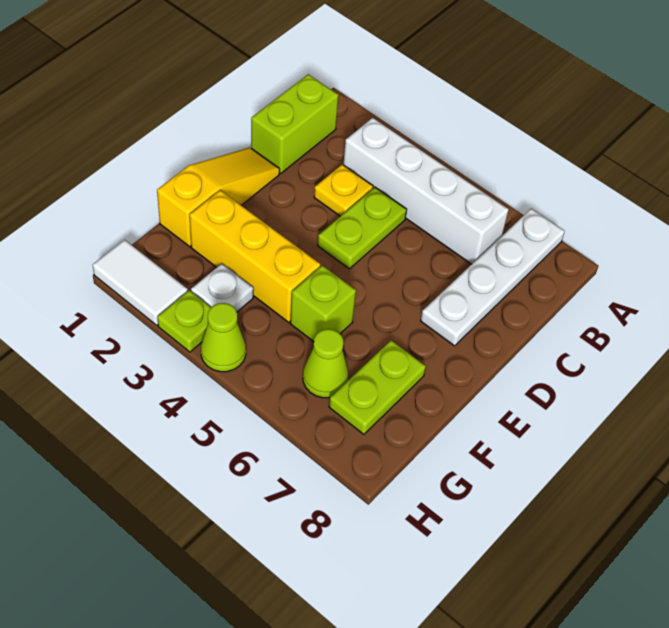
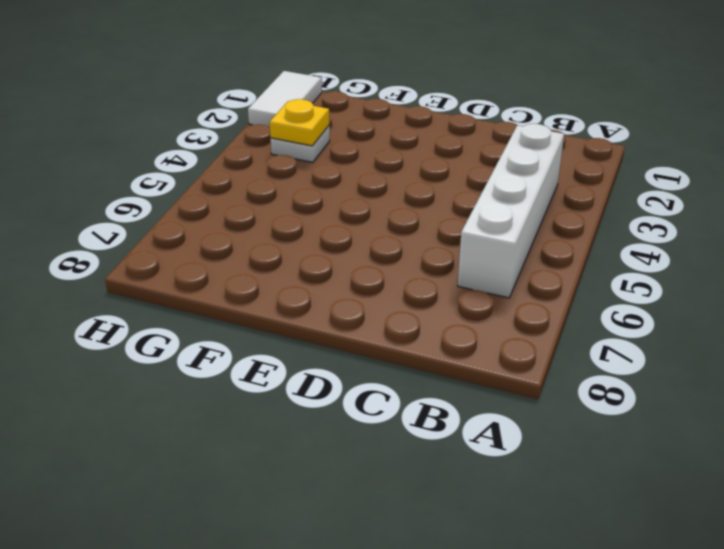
yellow 1x1 plate [270,99,329,146] -> yellow 1x1 plate moved to [314,164,373,216]
none -> white 1x4 plate [421,209,565,346]
none -> lime 1x2 brick [251,74,338,173]
none -> lime 1x2 plate [318,187,407,269]

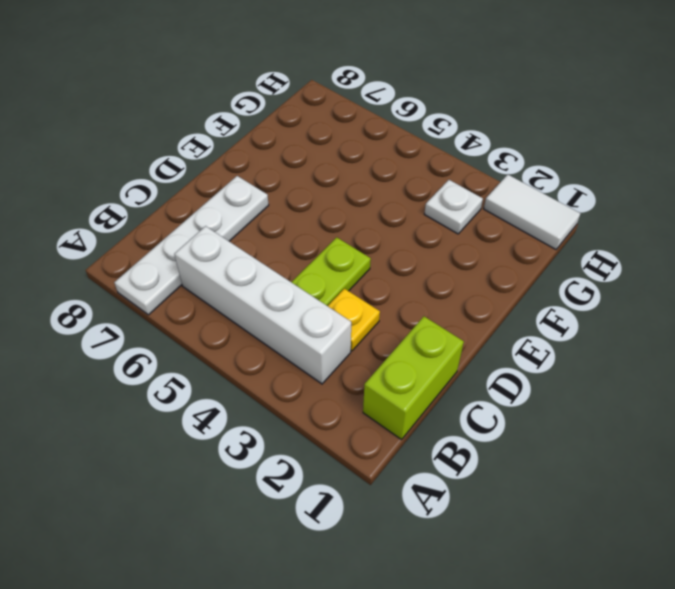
none -> yellow 1x3 slope [157,147,280,247]
none -> yellow 1x3 brick [189,190,320,322]
none -> lime 1x1 brick [290,265,356,342]

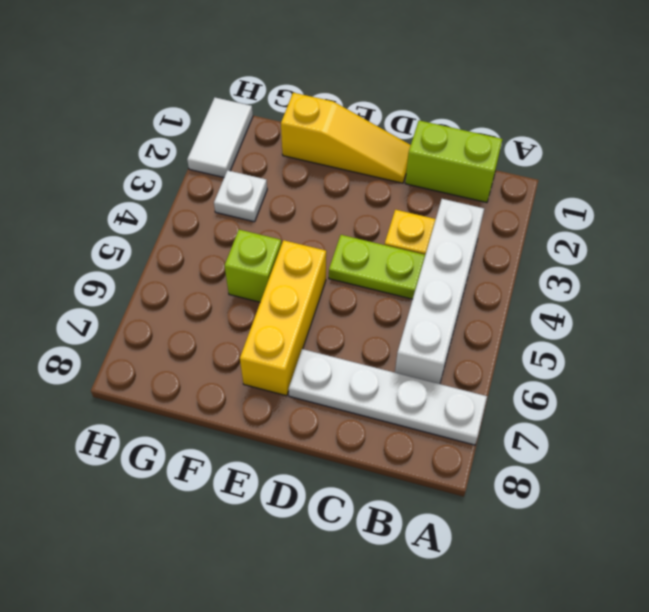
yellow 1x3 brick [240,240,326,396] -> yellow 1x3 brick moved to [189,190,320,322]
none -> lime 1x2 plate [329,340,426,434]
none -> lime 1x1 cone [303,329,348,398]
none -> lime 1x1 plate [157,290,211,352]

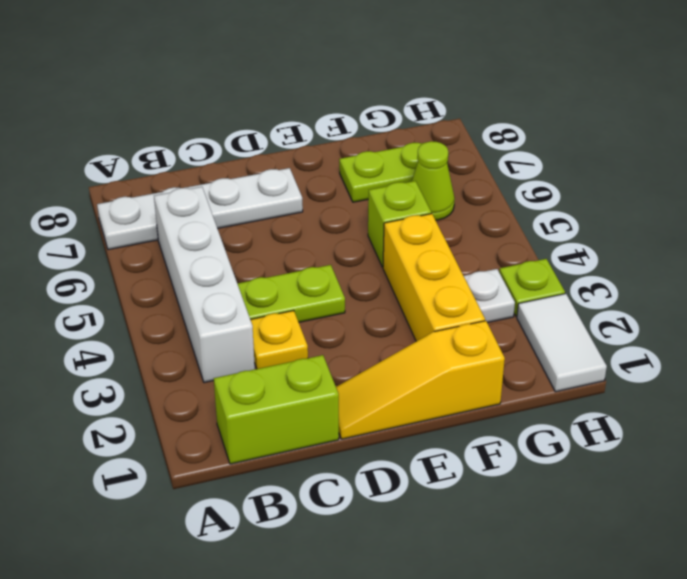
none -> lime 1x1 cone [201,303,246,372]

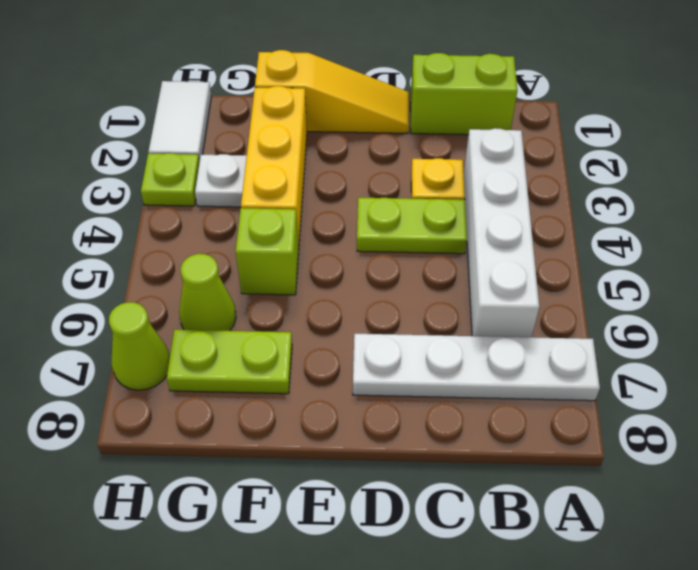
lime 1x1 cone [109,302,170,390] -> lime 1x1 cone moved to [201,303,246,372]

